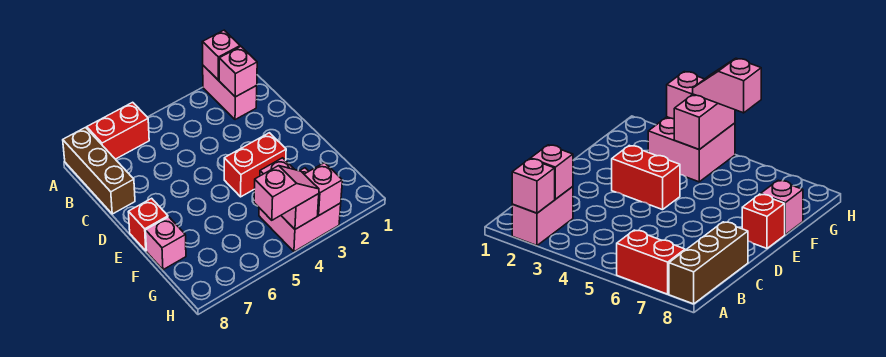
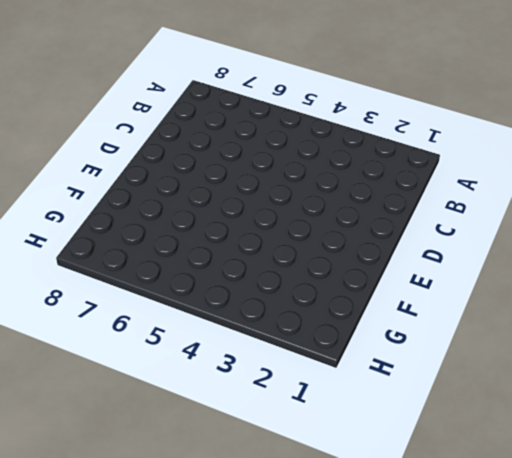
none -> pink 1x2 brick [203,66,257,120]
none -> red 1x2 brick [87,102,149,159]
none -> brown 1x3 brick [63,128,135,214]

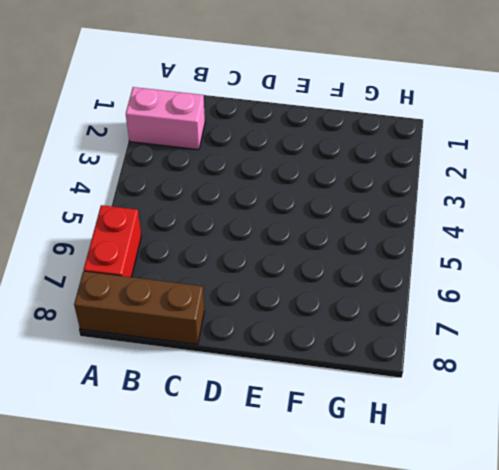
none -> red 1x2 brick [224,133,286,197]
none -> red 1x1 brick [129,198,168,251]
none -> pink 1x1 brick [146,217,186,270]

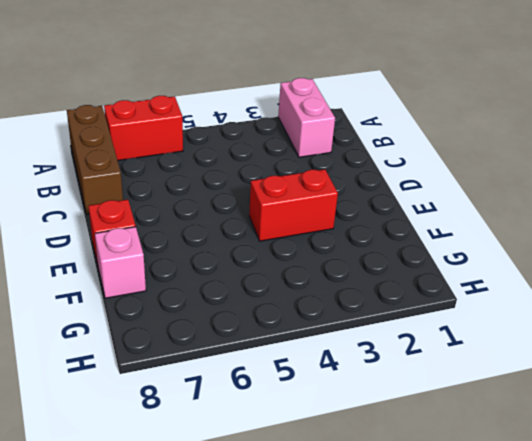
none -> pink 2x2 brick [259,168,341,252]
none -> pink 1x1 brick [202,30,240,80]
none -> pink 1x1 brick [219,46,257,97]

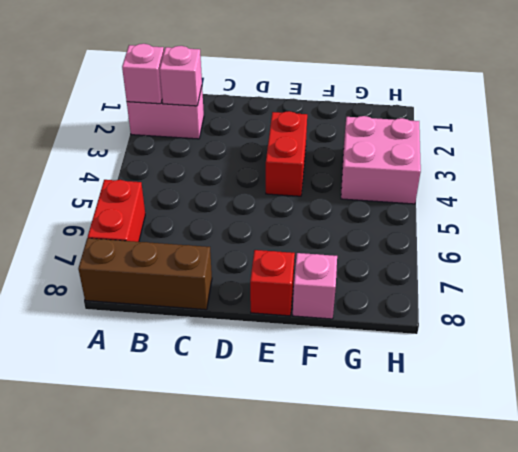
none -> pink 1x2 brick [260,158,319,229]
none -> pink 1x1 brick [304,163,342,216]
none -> pink 1x2 slope [254,166,319,220]

